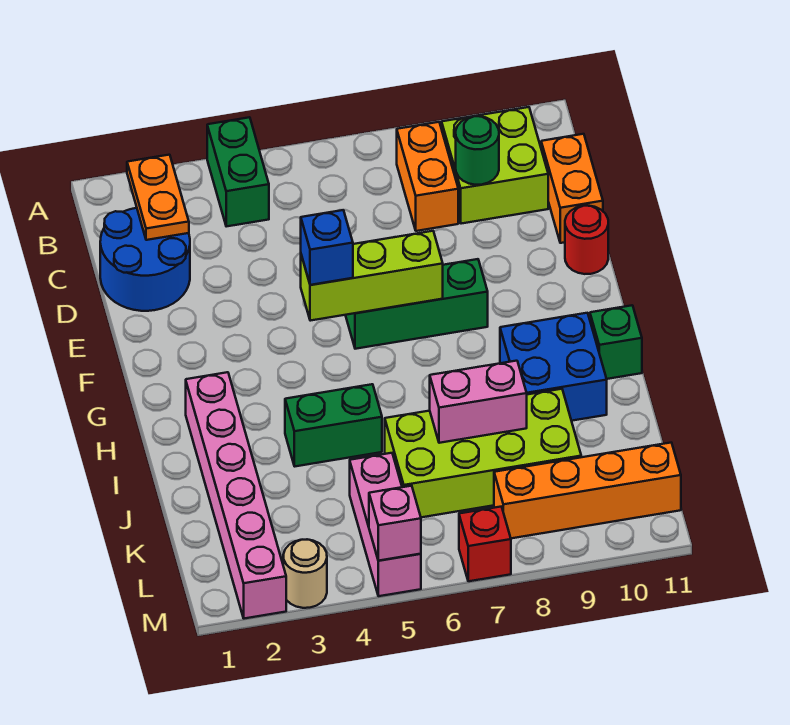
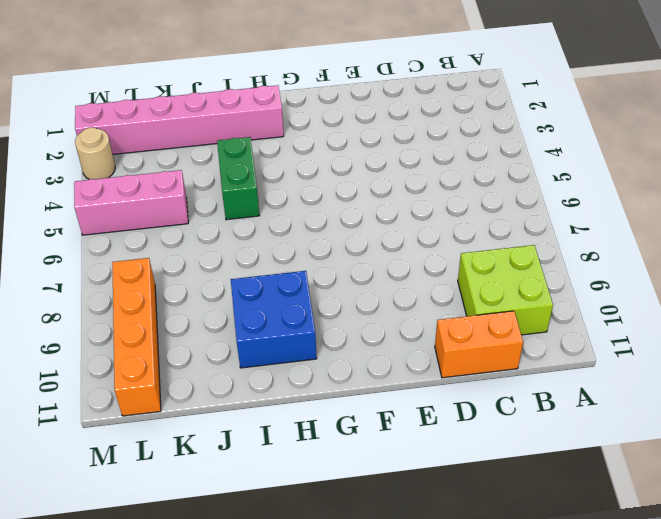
none -> green 1x2 brick [207,117,269,226]
none -> orange 1x2 brick [397,122,458,231]
none -> blue 2x2 round brick [100,208,190,311]

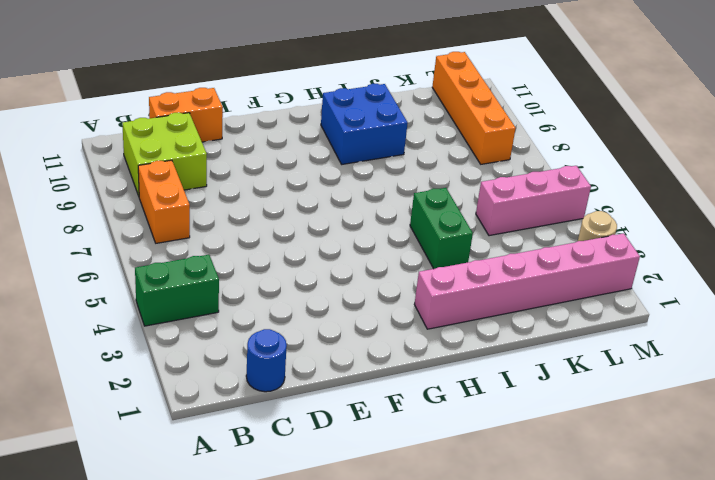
orange 1x2 brick [138,160,190,243] -> orange 1x2 brick turned to [397,122,458,231]
blue 1x1 round brick [246,329,287,392] -> blue 2x2 round brick [100,208,190,311]
none -> red 1x1 round brick [565,206,608,274]
none -> green 1x3 brick [346,259,488,349]
none -> green 1x1 brick [590,305,642,379]

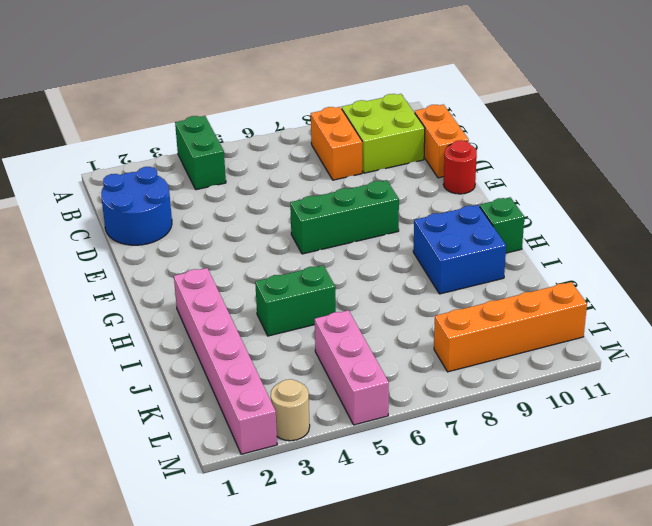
none -> lime 2x4 brick [385,389,581,517]
none -> red 1x1 brick [459,507,511,581]
none -> orange 1x2 plate [127,155,189,240]

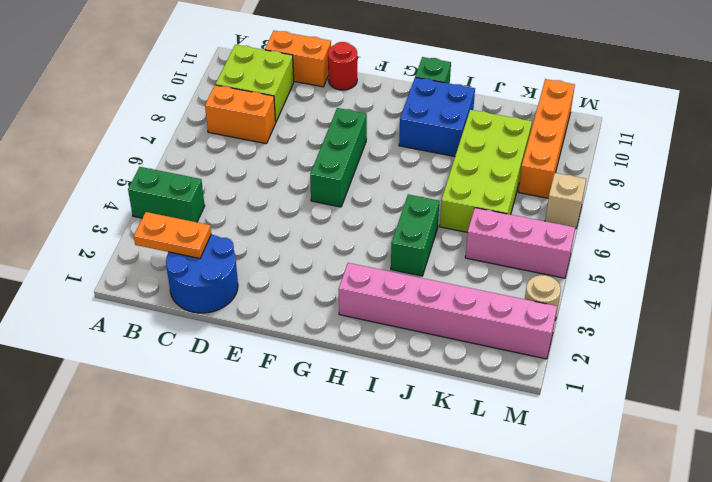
tan 1x1 brick [545,173,586,228] -> red 1x1 brick [459,507,511,581]
none -> green 1x1 round brick [456,116,499,185]
none -> lime 1x3 brick [301,231,443,321]
none -> pink 1x2 brick [430,361,527,443]

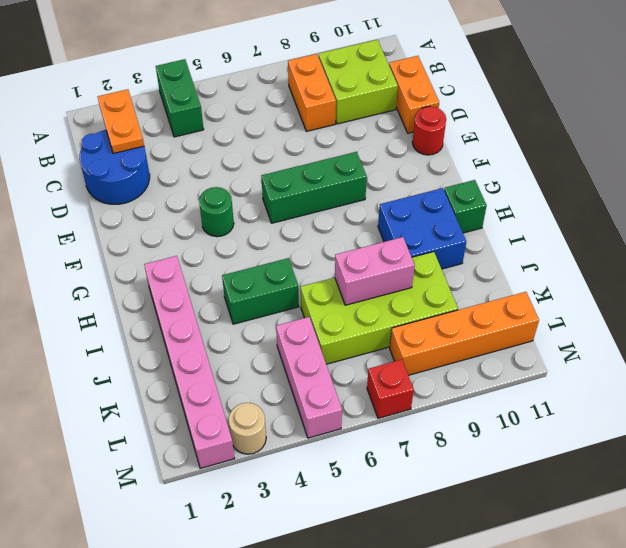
green 1x1 round brick [199,187,234,237] -> green 1x1 round brick moved to [456,116,499,185]
none -> lime 1x3 brick [301,231,443,321]
none -> pink 1x1 brick [369,486,421,561]
none -> blue 1x1 brick [301,210,353,285]

